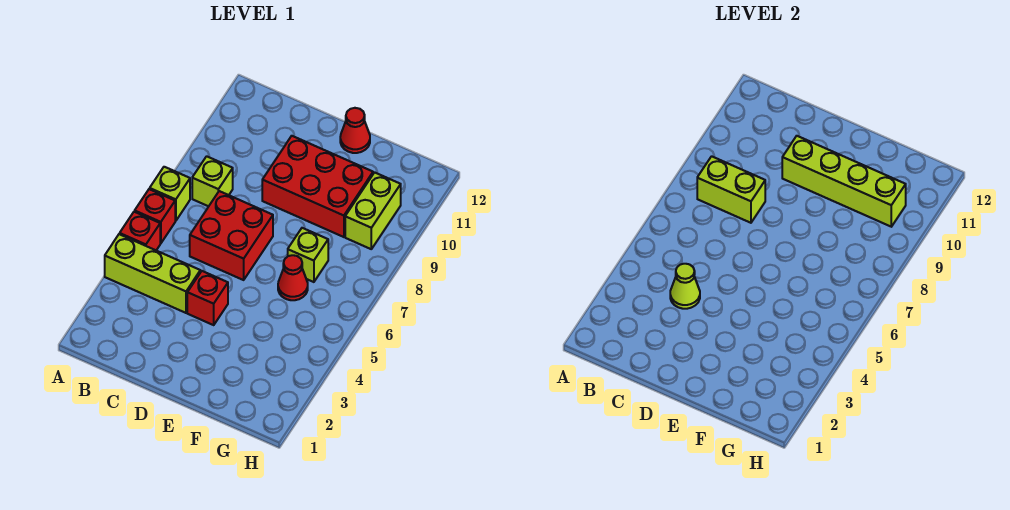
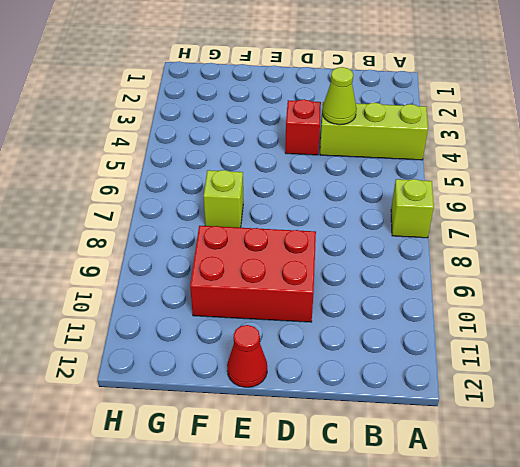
none -> red 1x1 brick [120,212,160,250]
none -> red 1x1 brick [135,189,175,243]
none -> lime 1x1 brick [192,156,233,206]

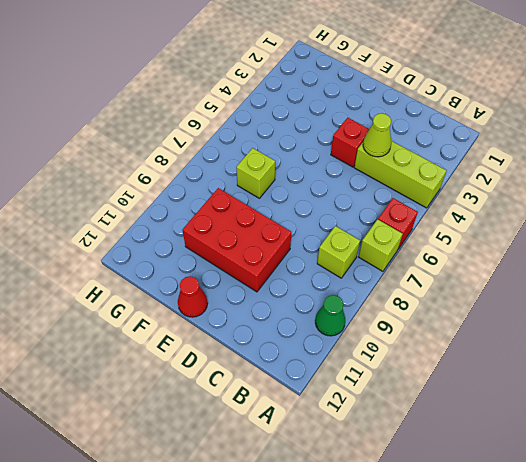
green 1x1 cone [315,295,345,336] -> none
none -> red 1x1 brick [120,212,160,250]
none -> red 2x2 brick [190,191,273,280]
none -> red 1x1 cone [278,255,308,300]

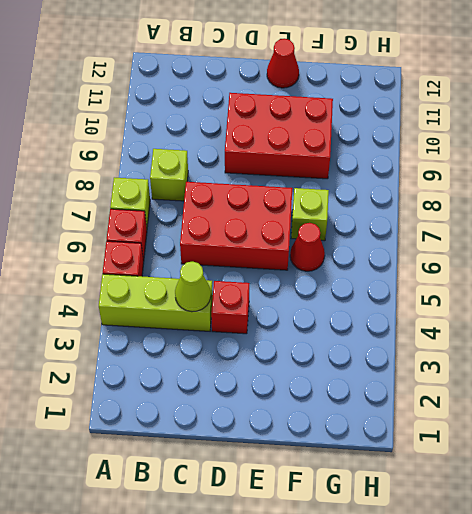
red 2x3 brick [180,182,293,270] -> red 2x2 brick [190,191,273,280]
none -> lime 1x2 brick [345,172,401,249]
none -> lime 1x2 brick [697,156,765,223]
none -> lime 1x4 brick [782,136,906,227]

